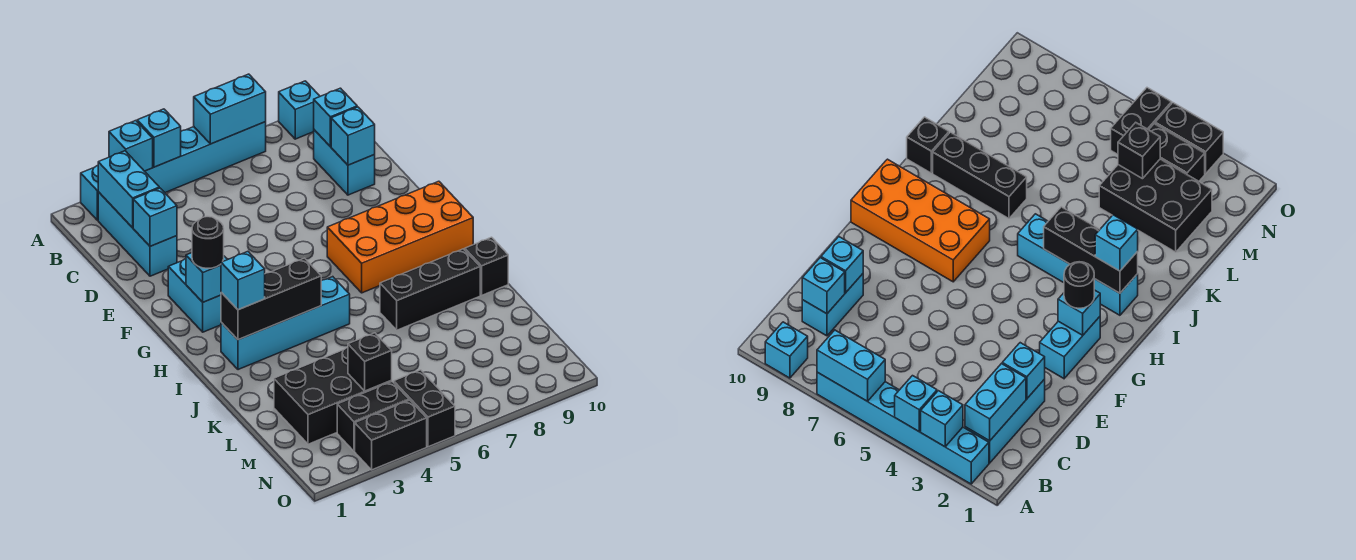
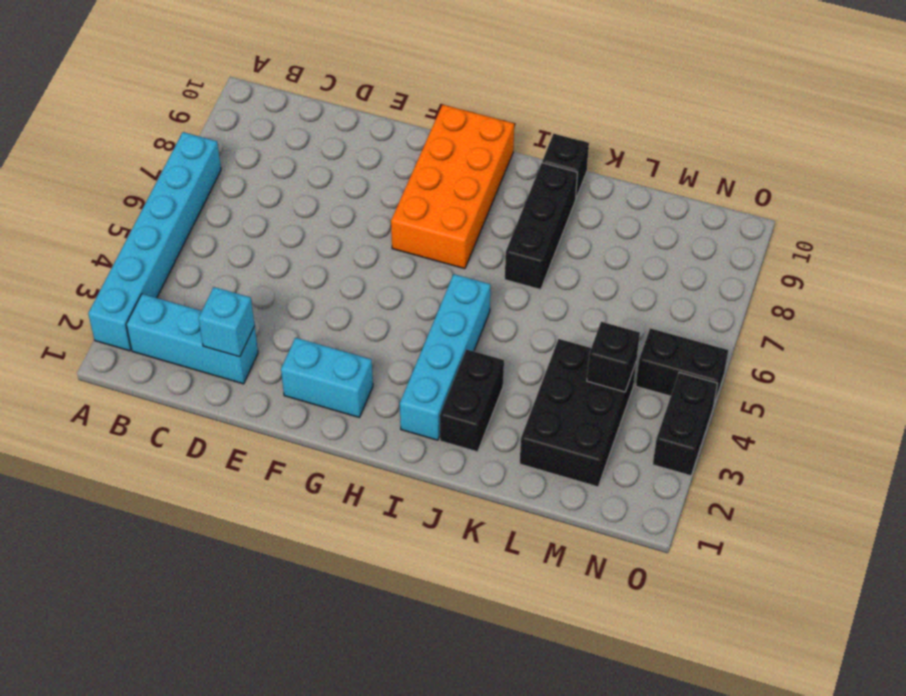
black 1x2 brick [440,349,504,452] -> black 1x2 brick moved to [337,382,409,451]
none -> cyan 1x1 brick [279,81,320,139]
none -> cyan 1x2 brick [314,130,375,195]
none -> cyan 1x1 brick [109,121,153,171]

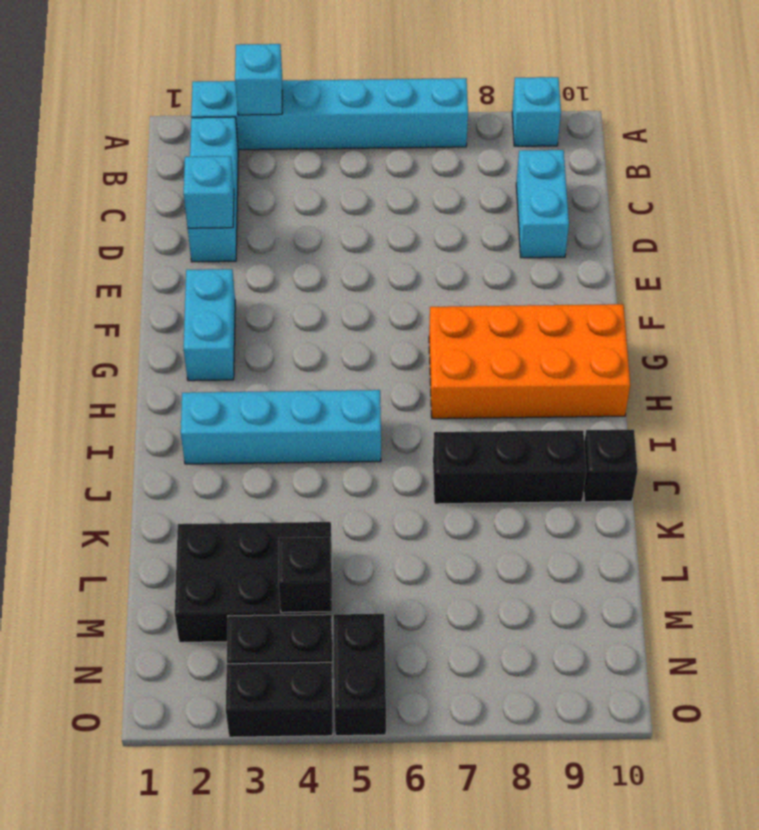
none -> cyan 1x1 brick [137,109,181,167]
none -> cyan 1x2 brick [194,74,266,144]
none -> cyan 1x2 brick [98,151,159,228]

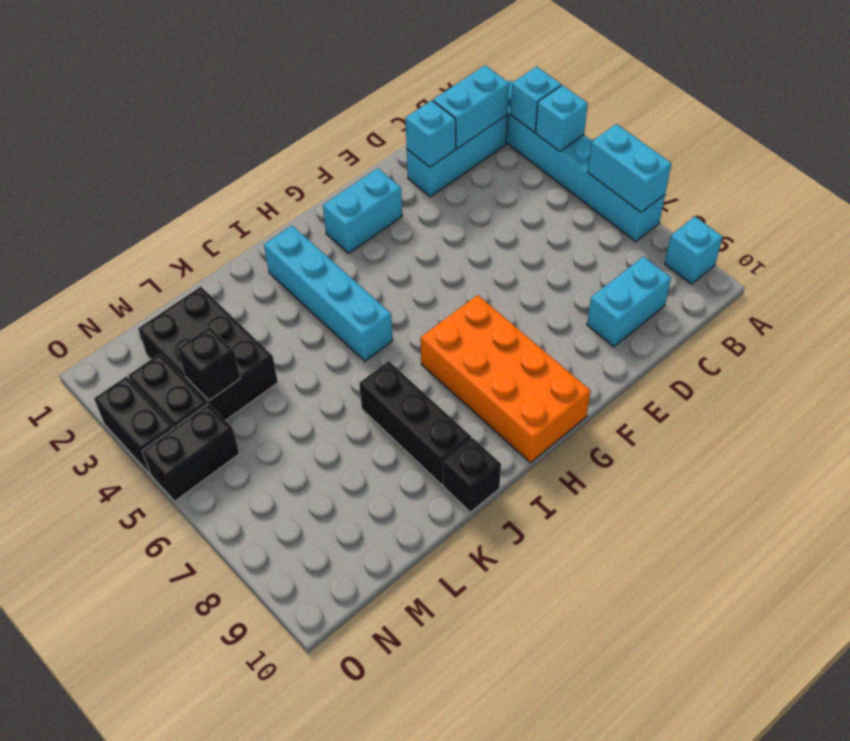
none -> cyan 1x1 brick [314,88,357,146]
none -> cyan 1x1 brick [331,107,375,165]
none -> cyan 1x1 brick [186,253,228,302]

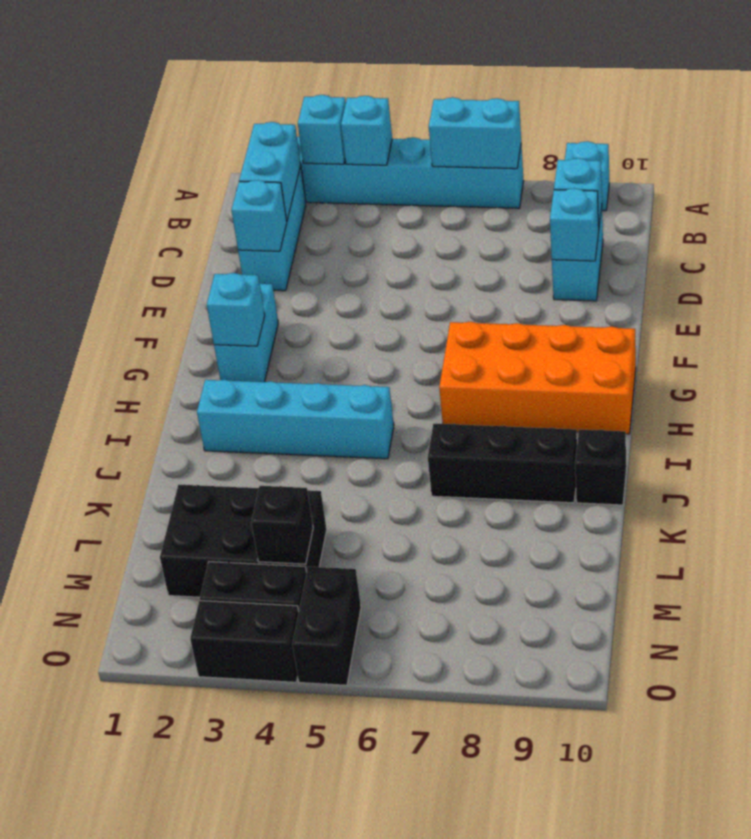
none -> black 1x3 brick [221,258,321,340]
none -> black 1x1 round brick [192,217,224,268]
none -> cyan 1x1 brick [221,252,265,310]

